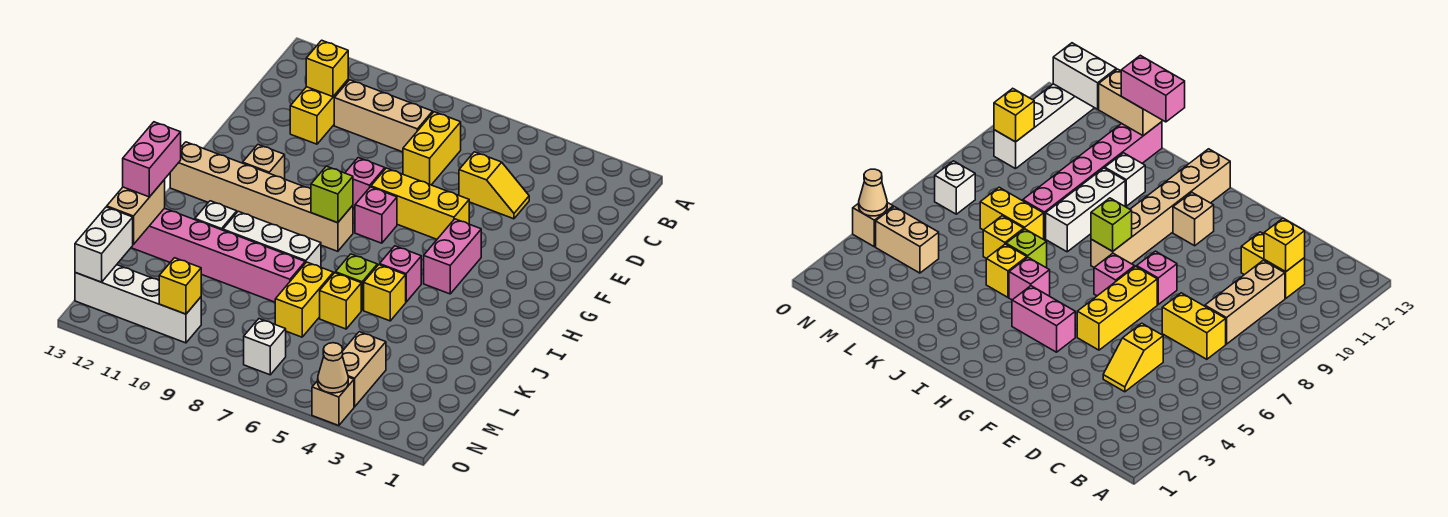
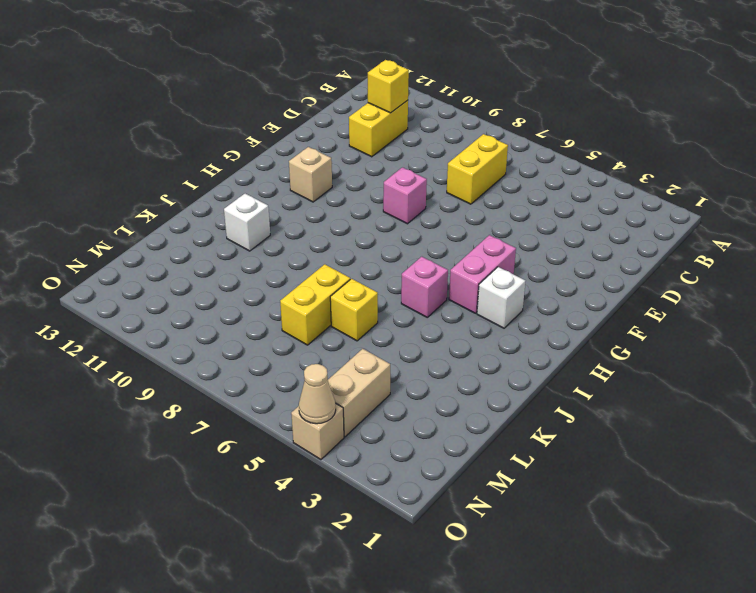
white 1x1 brick [477,267,525,328] -> white 1x1 brick moved to [244,319,286,375]
none -> tan 1x3 brick [334,80,433,152]
none -> yellow 1x2 slope [459,152,529,219]
none -> yellow 1x3 brick [371,168,469,239]

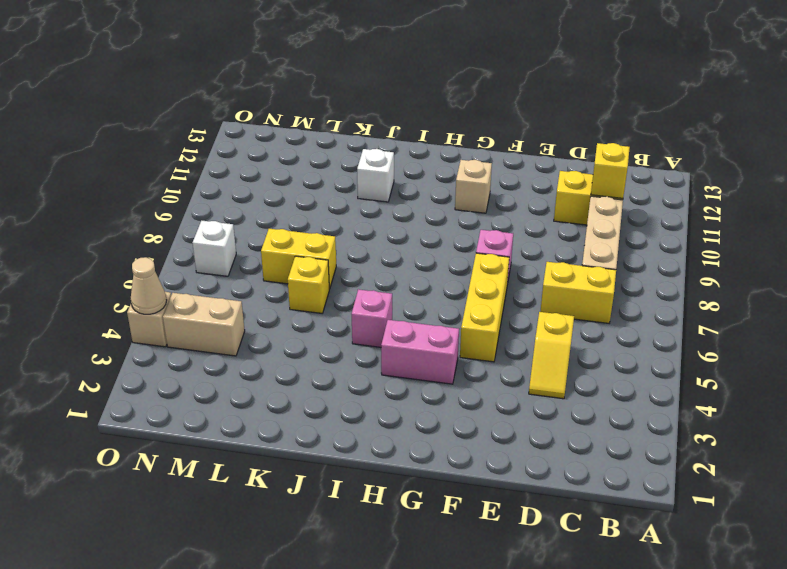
none -> pink 1x1 brick [355,187,397,243]
none -> tan 1x6 brick [170,142,353,251]
none -> yellow 1x1 brick [364,265,406,321]

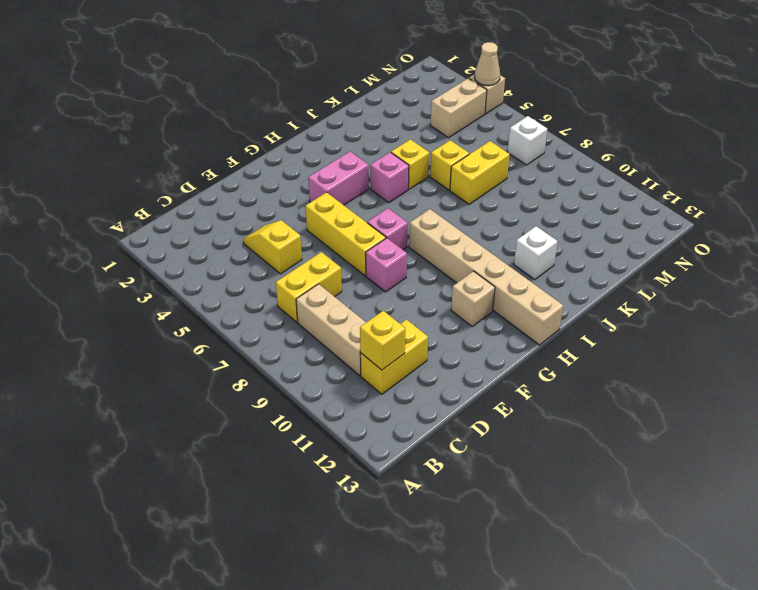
none -> lime 1x1 brick [335,254,377,310]
none -> white 1x3 brick [223,211,321,267]
none -> pink 1x6 brick [131,208,305,302]

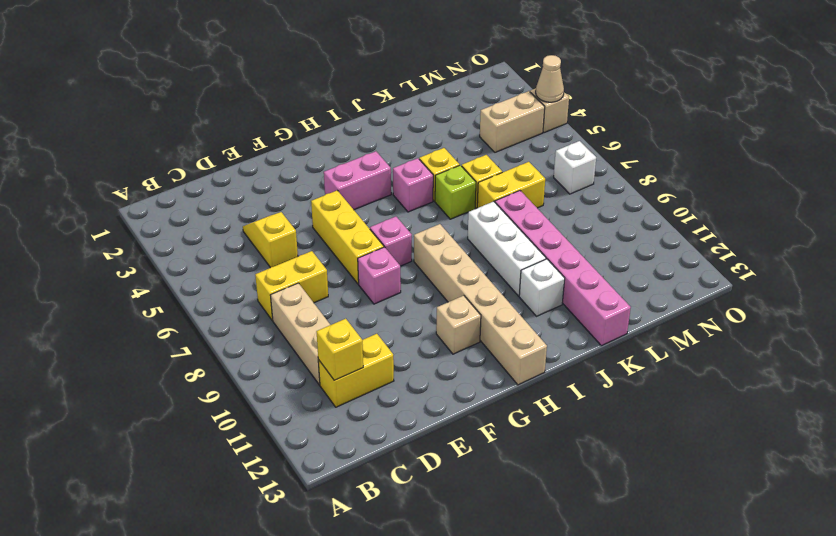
none -> white 1x4 brick [75,265,201,343]
none -> lime 1x1 brick [311,166,353,223]
none -> tan 1x2 brick [107,180,165,245]

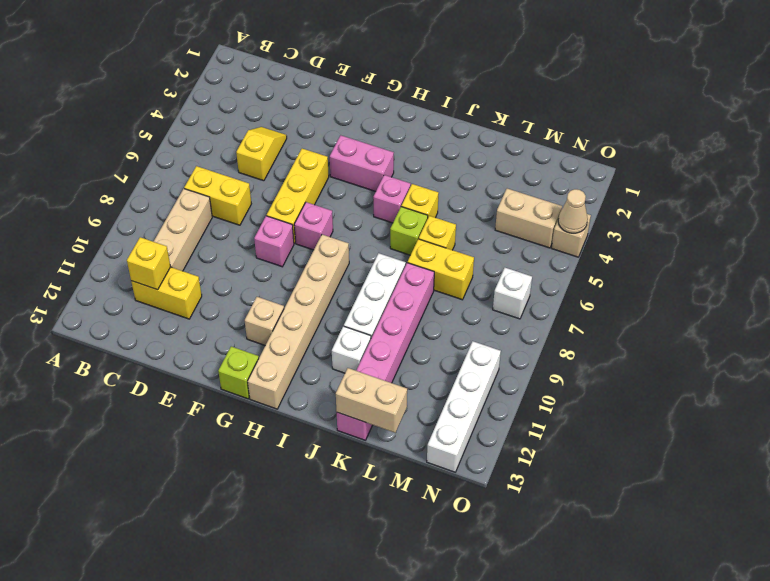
lime 1x1 brick [218,346,259,399] -> lime 1x1 brick moved to [311,166,353,223]
none -> white 1x2 brick [75,207,133,282]
none -> yellow 1x1 brick [159,258,201,314]
none -> pink 1x2 brick [123,122,181,197]

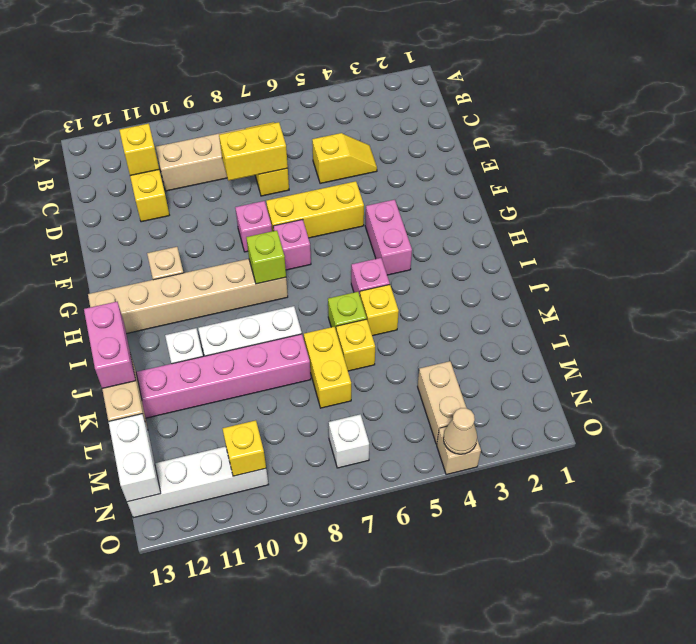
yellow 1x2 brick [219,122,288,181] -> none

